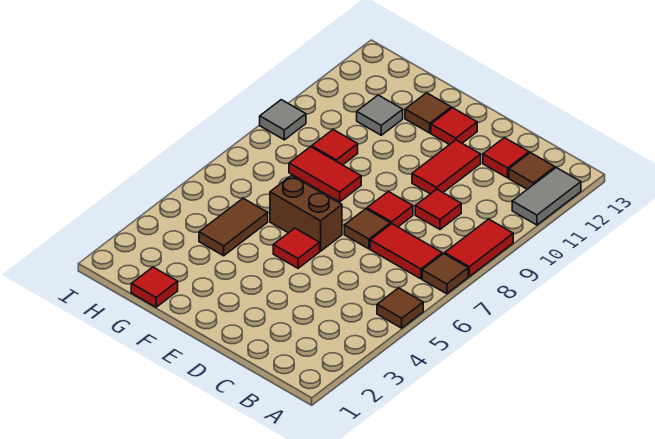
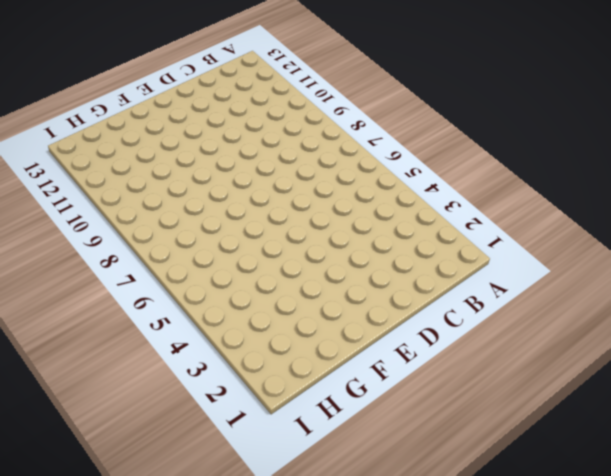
none -> brown 1x1 tile [377,288,423,328]
none -> brown 1x1 tile [422,254,468,294]
none -> red 1x2 tile [445,219,513,276]

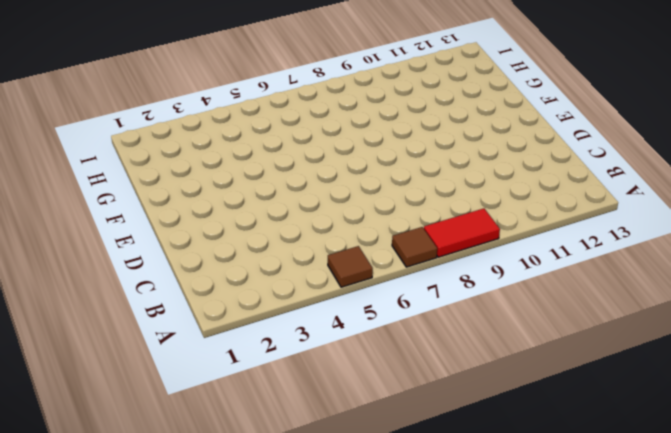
none -> grey 1x2 tile [512,168,581,225]
none -> red 1x2 tile [370,224,442,279]
none -> brown 1x1 tile [509,153,555,189]

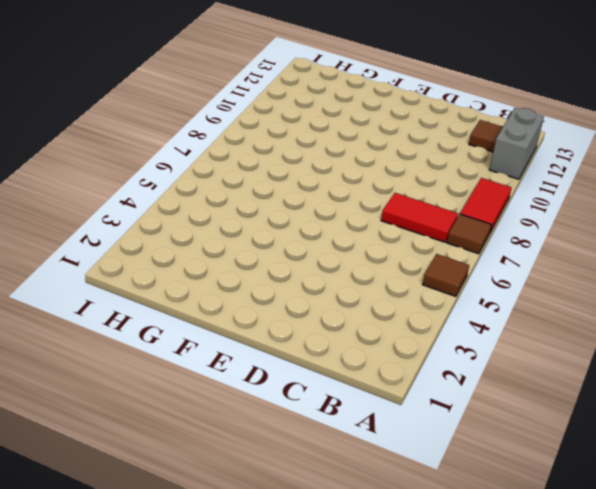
grey 1x2 brick [489,108,544,179] -> grey 1x2 tile [512,168,581,225]
none -> red 1x1 tile [415,189,461,229]
none -> red 1x1 tile [483,138,529,178]
none -> brown 1x1 tile [344,209,391,249]

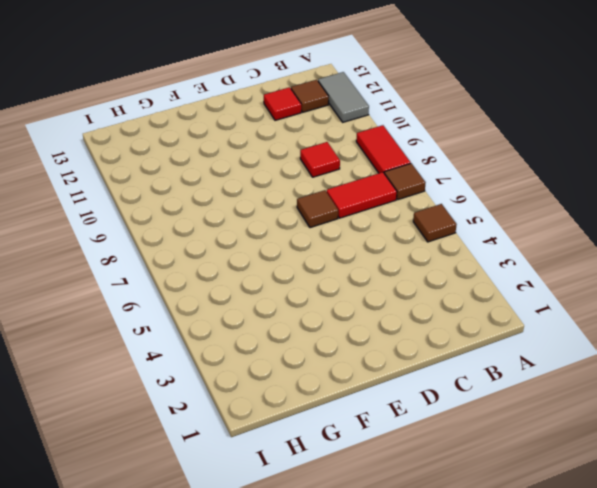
none -> red 1x1 tile [367,192,413,227]
none -> red 1x2 tile [412,140,481,194]
none -> red 1x1 tile [273,228,320,268]

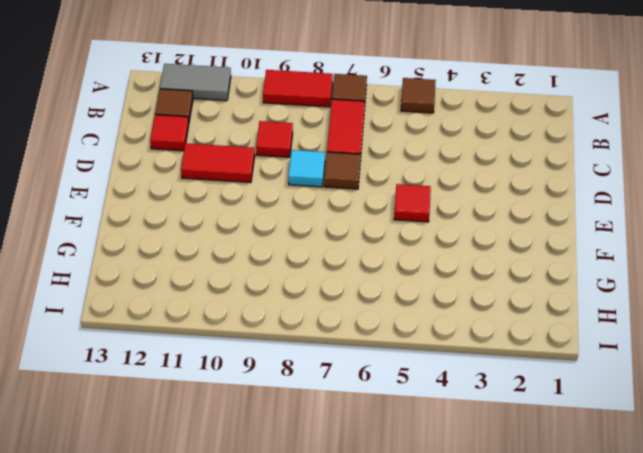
cyan 1x1 tile [288,150,325,187] -> red 1x1 tile [367,192,413,227]
none -> brown 1x2 brick [270,176,342,251]
none -> red 1x1 tile [431,108,477,145]
none -> red 1x2 tile [289,147,361,202]

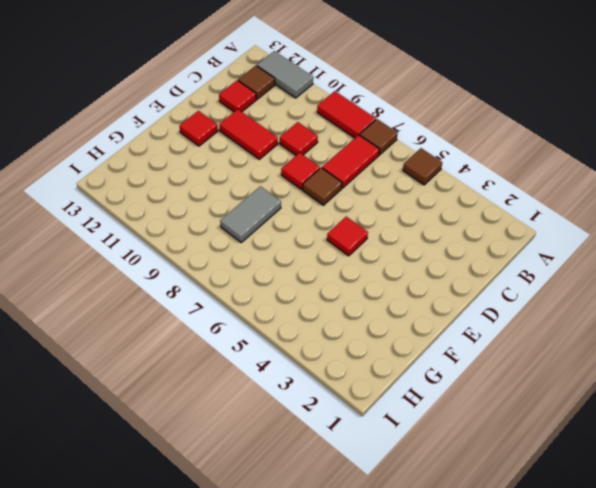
grey 1x2 tile [220,186,281,242] -> red 1x2 tile [289,147,361,202]
none -> brown 1x2 brick [270,176,342,251]
none -> brown 1x1 tile [405,93,451,133]
none -> red 1x1 tile [131,267,178,307]

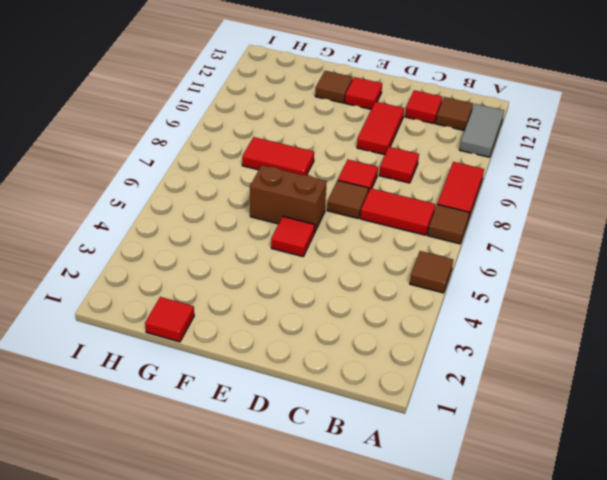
none -> brown 1x2 tile [199,198,268,256]
none -> red 1x1 tile [312,130,358,165]
none -> grey 1x1 tile [357,95,403,135]

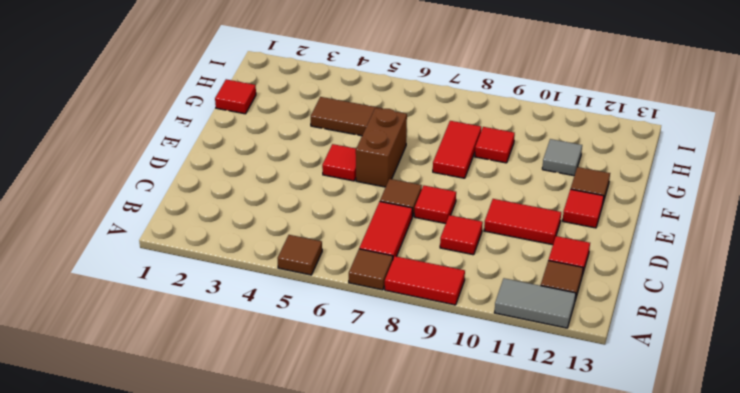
none -> grey 1x1 tile [260,100,306,140]

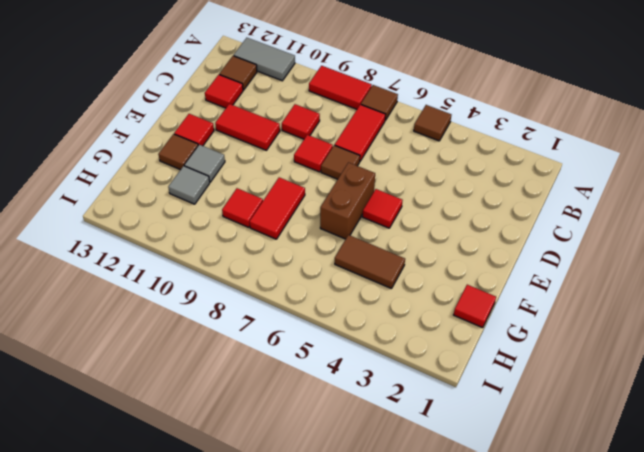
grey 1x1 tile [184,145,225,182] -> grey 1x1 tile moved to [260,100,306,140]

